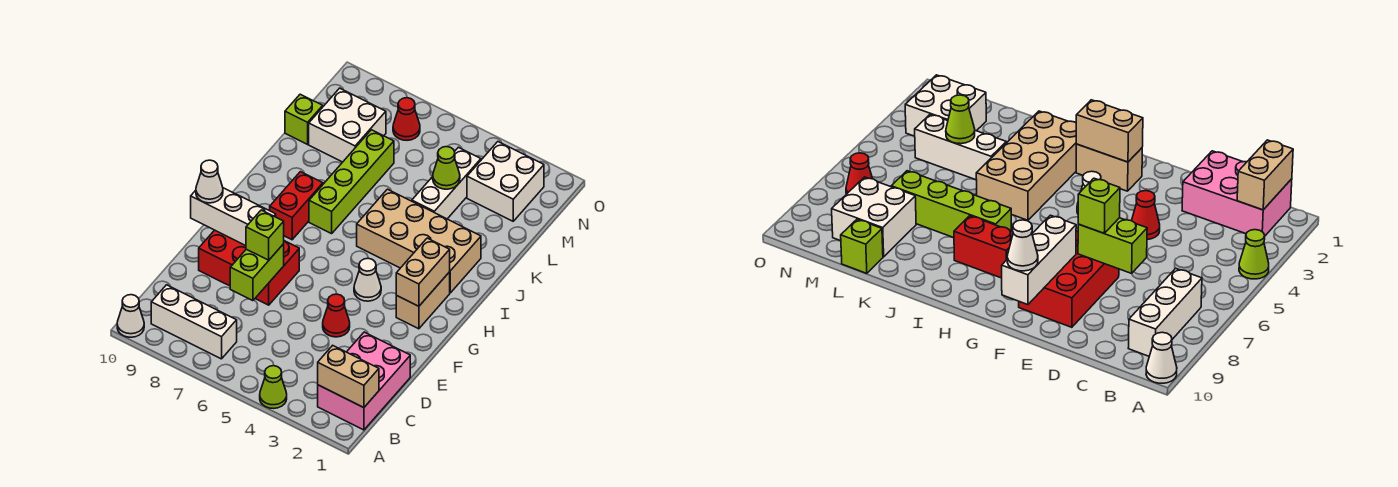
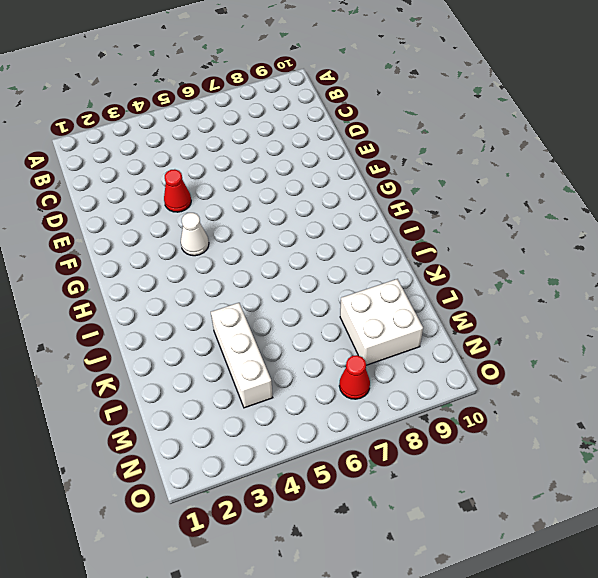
none -> lime 1x1 cone [260,366,287,409]
none -> white 1x1 cone [117,295,144,337]
none -> pink 2x3 brick [318,332,410,430]

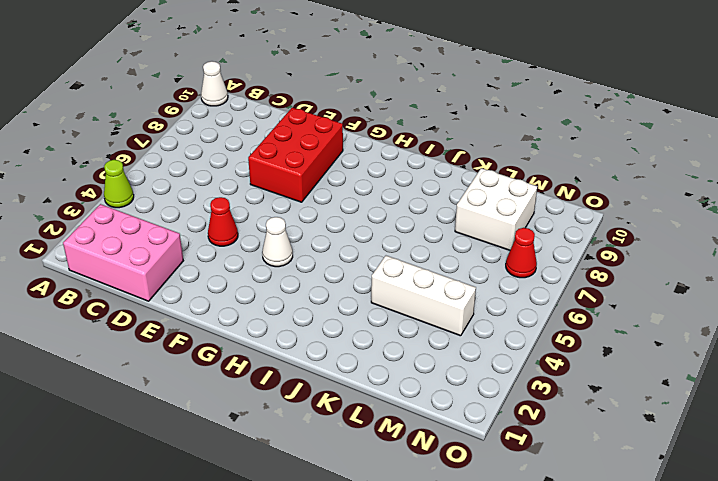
none -> white 1x3 brick [151,285,237,359]
none -> tan 1x2 brick [396,272,450,329]
none -> red 1x2 brick [270,172,323,240]

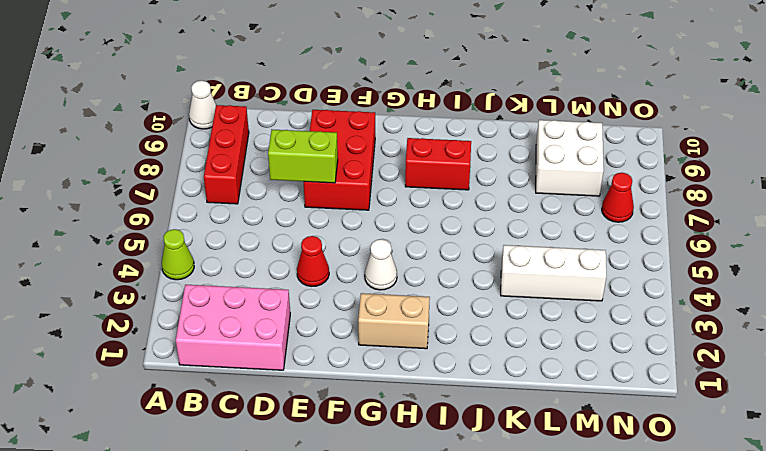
red 1x3 brick [204,105,249,204] -> white 1x3 brick [151,285,237,359]
none -> tan 2x4 brick [357,189,481,293]
none -> lime 1x4 brick [309,130,394,234]
none -> lime 1x1 brick [285,94,323,144]

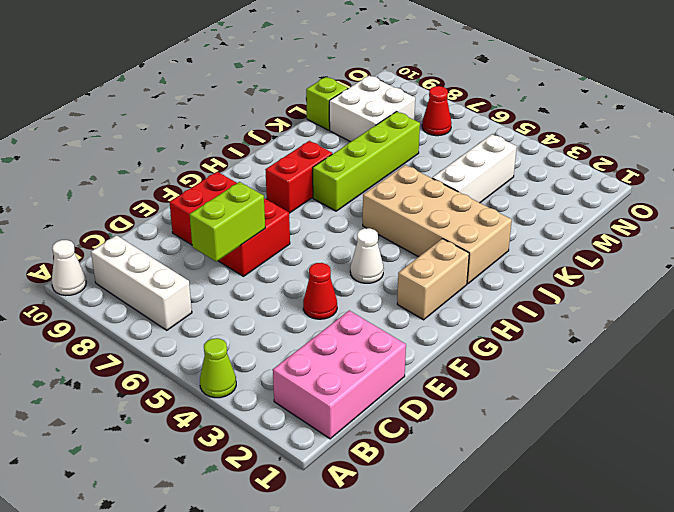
none -> white 2x2 brick [467,142,544,221]
none -> tan 1x2 brick [318,345,379,408]
none -> white 1x3 brick [191,188,276,246]

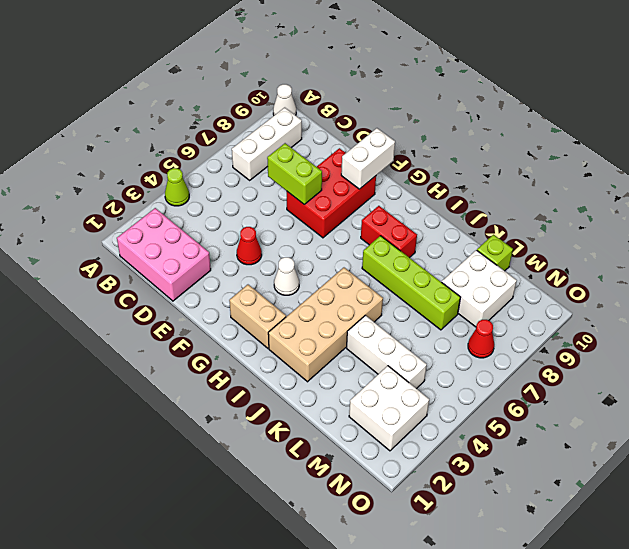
white 1x2 brick [341,128,395,189] -> white 1x3 brick [191,188,276,246]
none -> tan 1x2 brick [318,345,379,408]
none -> tan 1x2 brick [396,238,450,306]
none -> lime 1x1 cone [433,147,460,189]

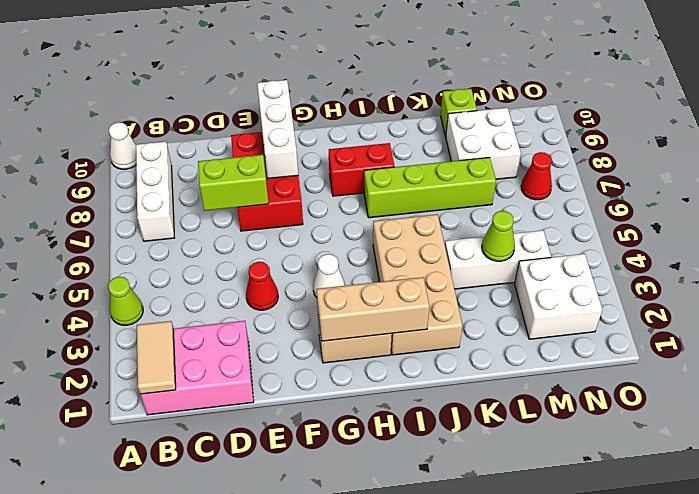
tan 1x2 tile [137,321,176,394] -> tan 1x2 brick [318,345,379,408]
tan 1x3 brick [317,277,429,341] -> tan 1x2 brick [396,238,450,306]
none -> lime 1x1 brick [246,210,284,260]
none -> white 1x1 cone [196,160,223,203]

